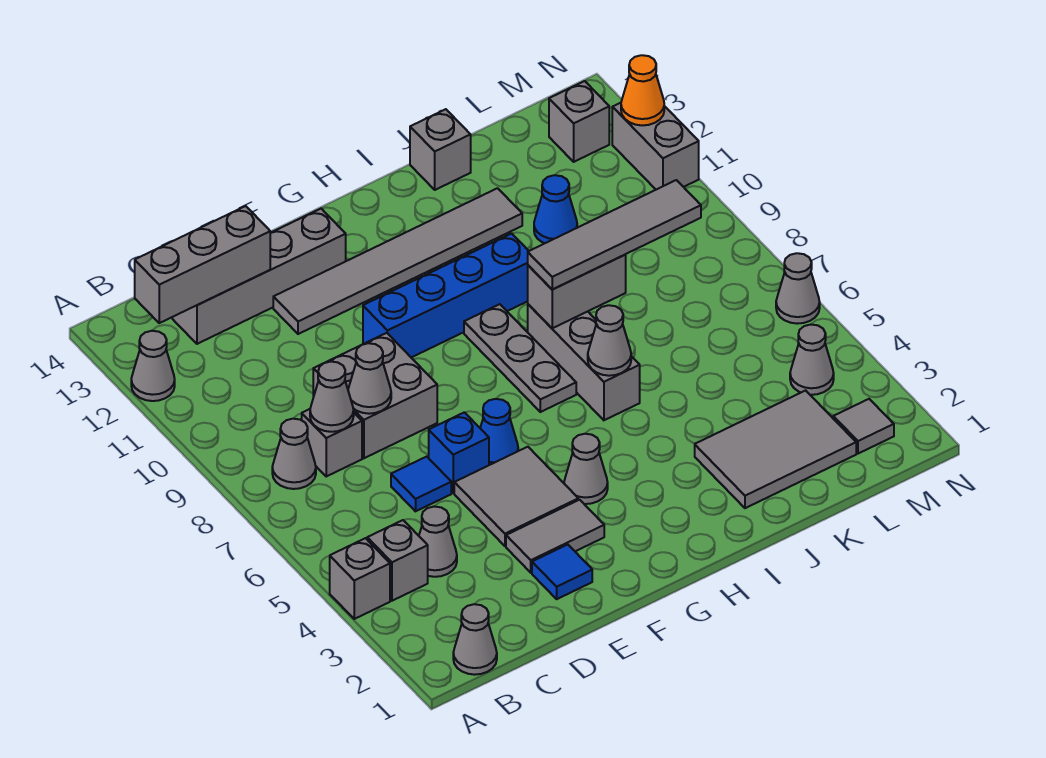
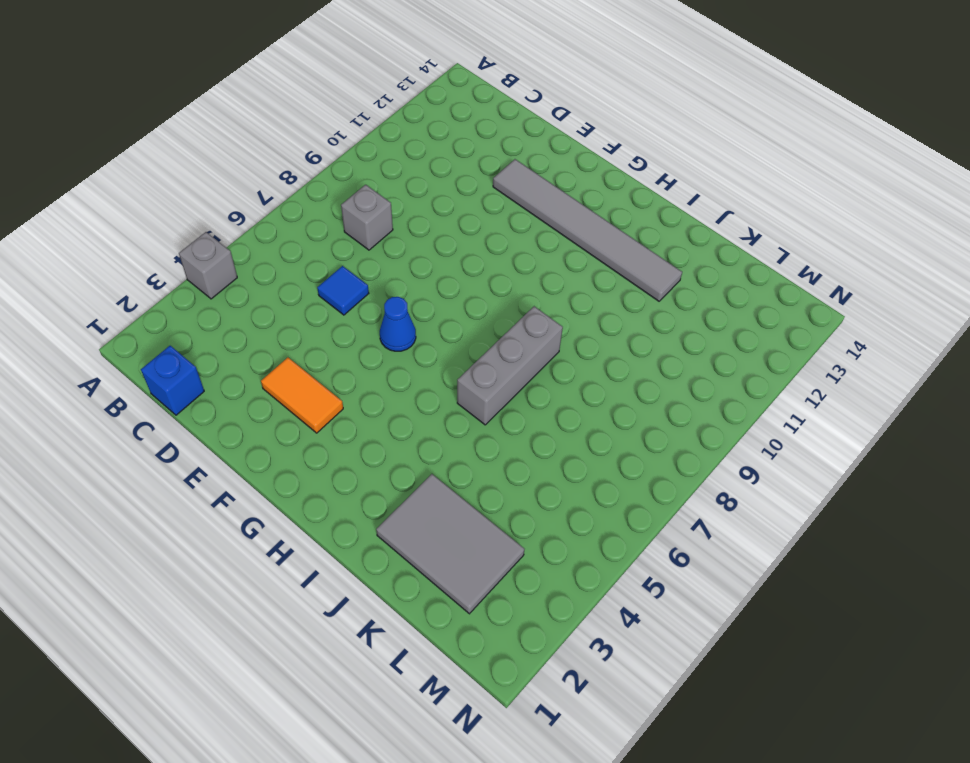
blue 1x1 brick [141,346,204,415] -> blue 1x1 brick moved to [429,412,489,493]
orange 1x2 tile [261,358,343,433] -> grey 1x2 tile [506,500,604,573]
none -> grey 1x1 cone [131,331,175,401]
none -> grey 1x1 cone [453,604,497,675]
none -> grey 1x1 brick [367,520,428,601]
none -> grey 1x1 cone [272,419,316,489]

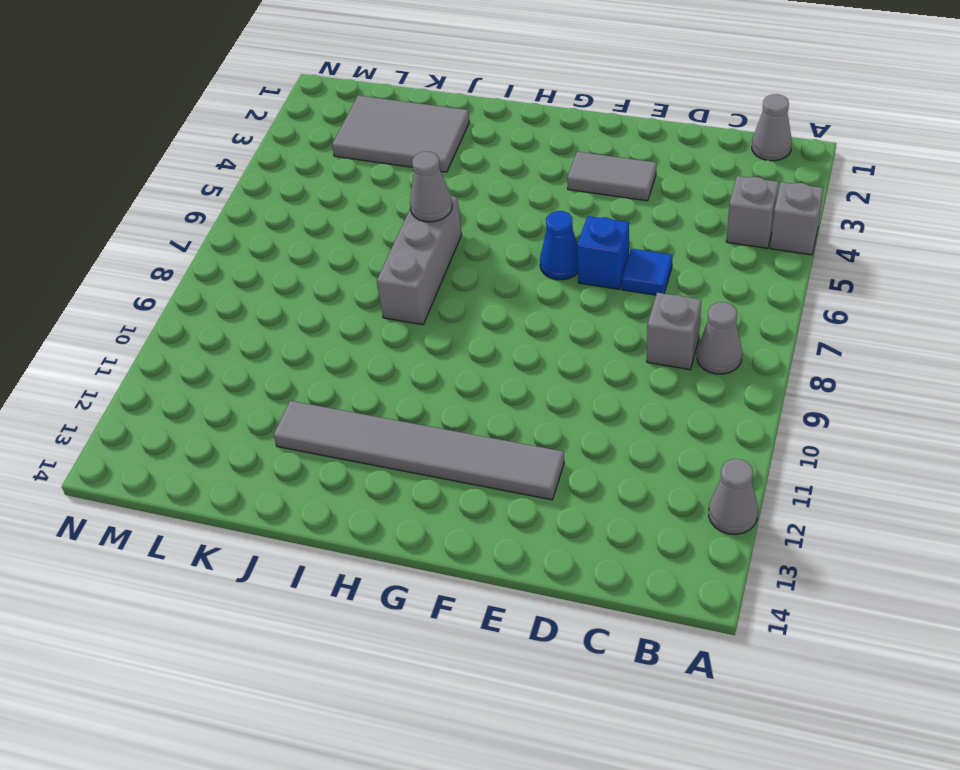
none -> grey 1x1 cone [419,506,457,577]
none -> grey 1x4 brick [172,209,346,344]
none -> grey 2x2 brick [313,333,437,458]
none -> blue 1x1 tile [532,544,592,599]

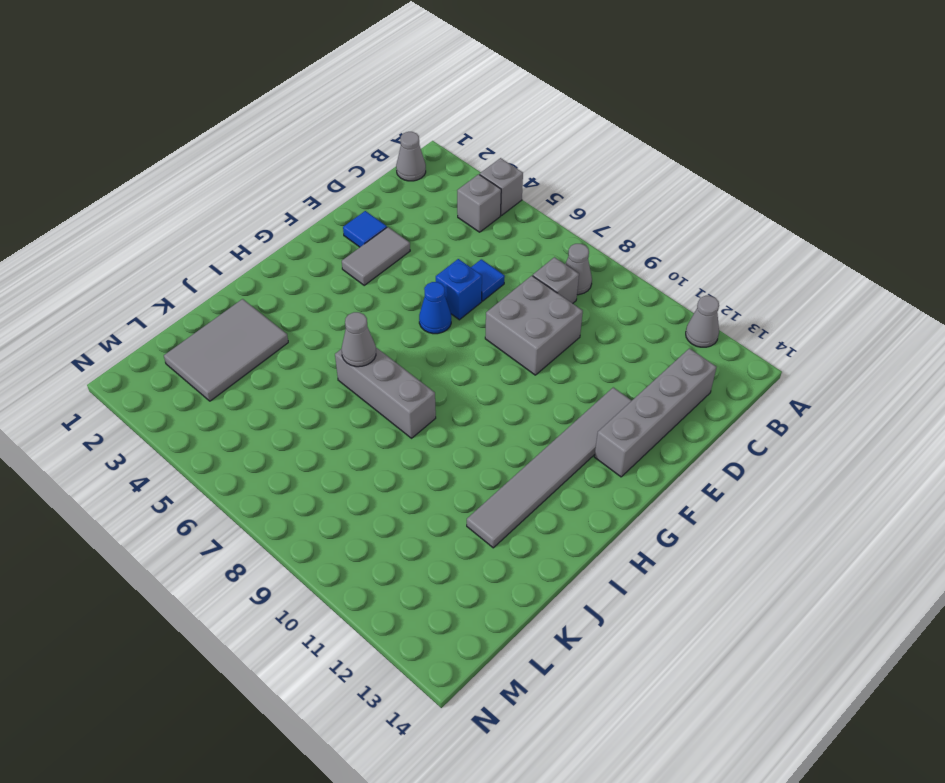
none -> grey 1x1 cone [419,506,457,577]
none -> grey 2x2 tile [454,447,578,546]
none -> blue 1x4 brick [363,233,528,357]
none -> grey 1x1 cone [564,434,608,504]

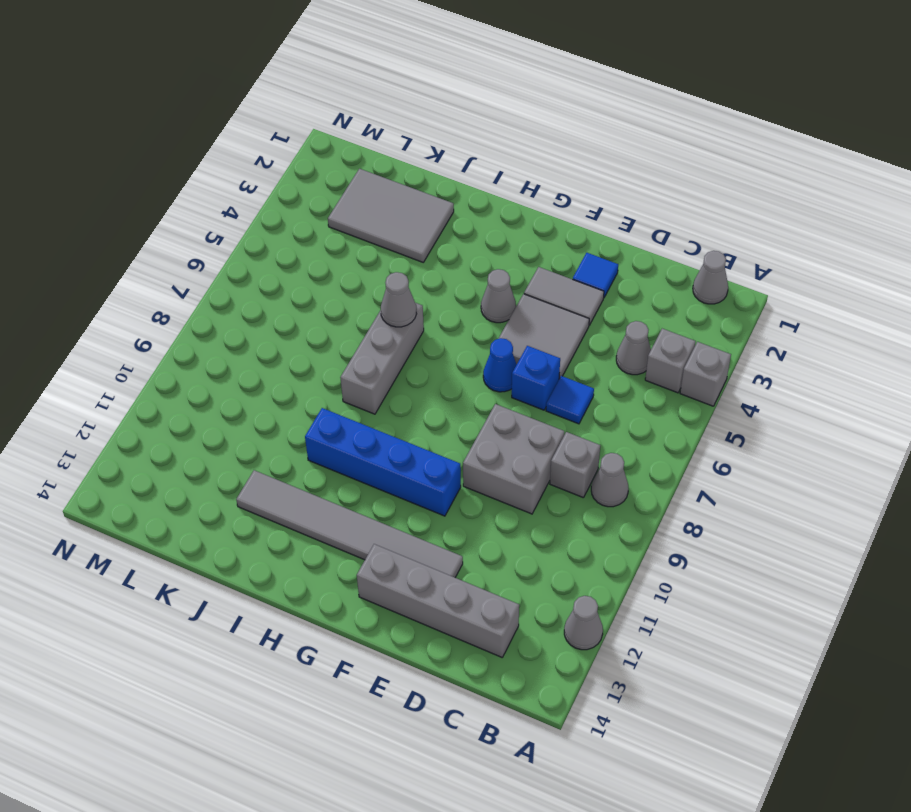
none -> grey 1x3 plate [464,304,576,412]
none -> grey 1x1 brick [410,109,471,190]
none -> blue 1x1 cone [534,175,577,243]
none -> grey 1x1 tile [833,399,894,454]

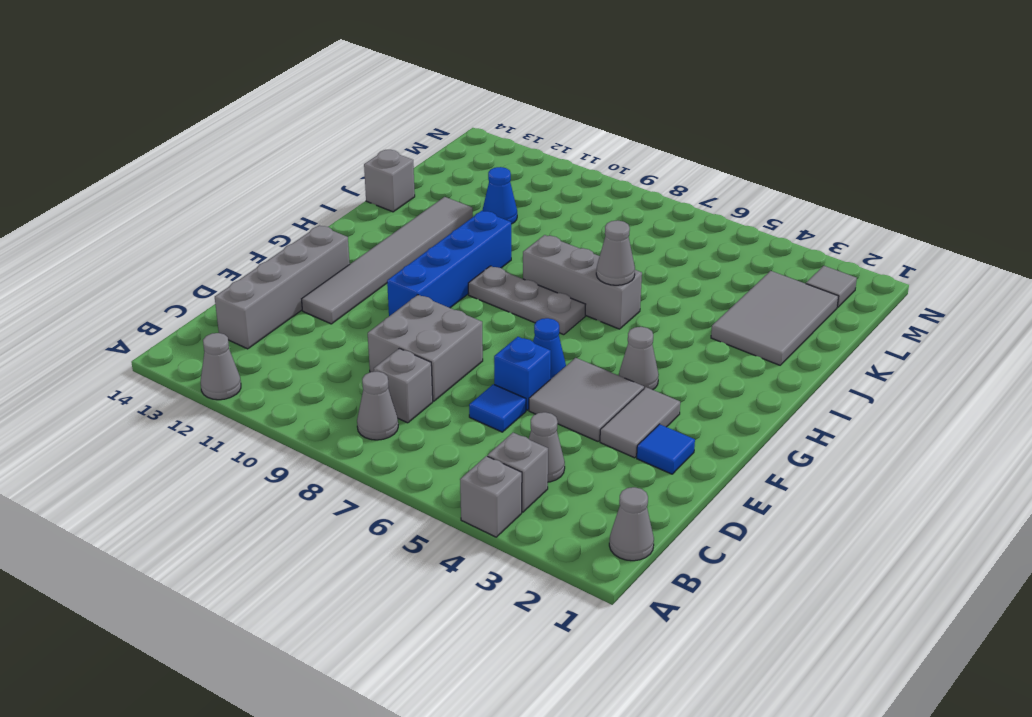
none -> grey 1x1 cone [790,325,834,395]
none -> grey 1x1 brick [549,81,609,162]
none -> grey 1x1 cone [776,253,820,324]
none -> grey 1x2 brick [612,103,699,190]

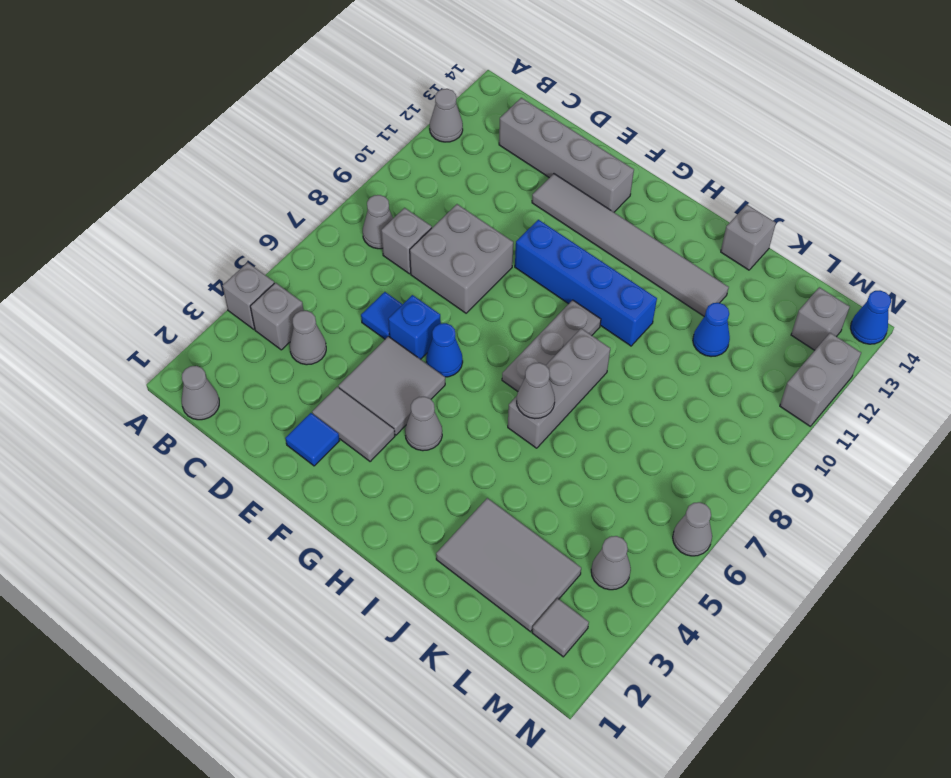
blue 1x1 cone [851,291,891,344] -> none
none -> grey 1x3 brick [135,206,270,323]
none -> grey 1x1 cone [310,362,354,432]
none -> grey 1x1 cone [348,343,391,414]
none -> grey 1x2 brick [528,255,626,328]

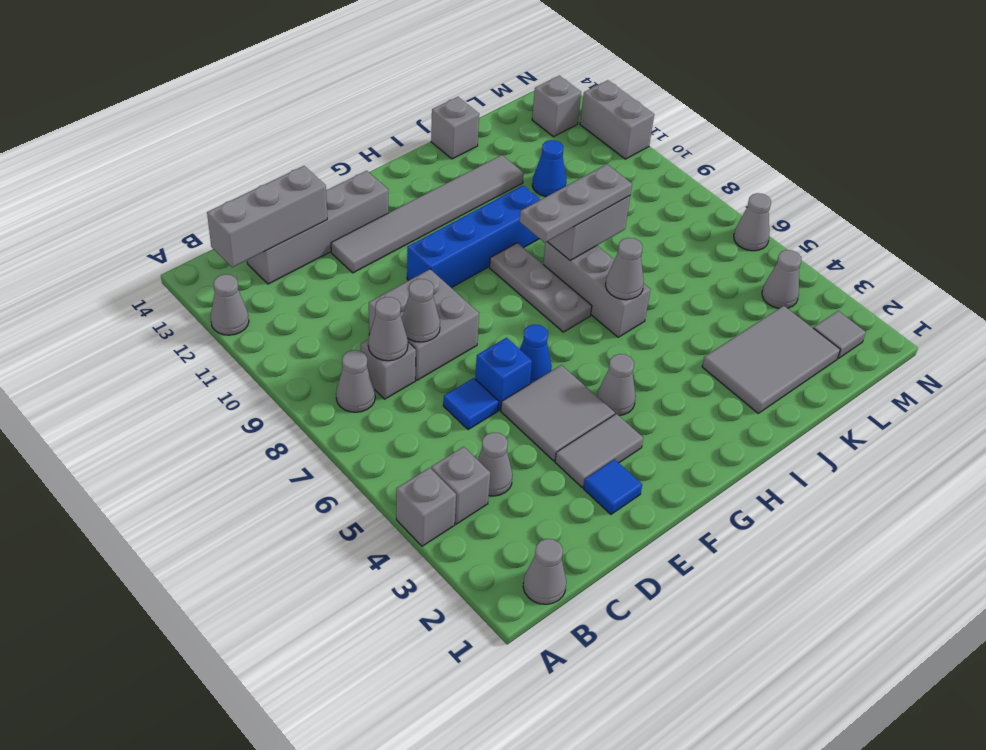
grey 1x3 plate [520,164,632,243] -> grey 1x4 tile [528,180,701,289]
none -> orange 1x1 cone [621,55,664,125]

